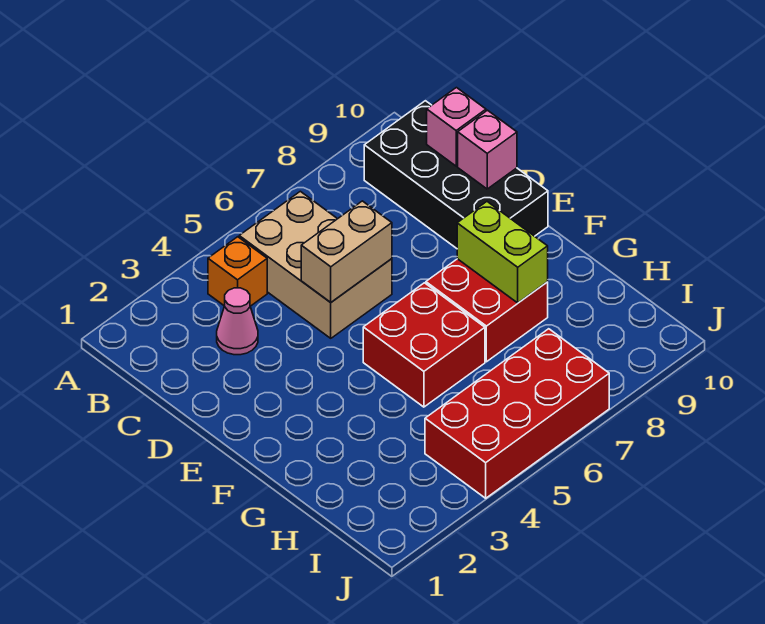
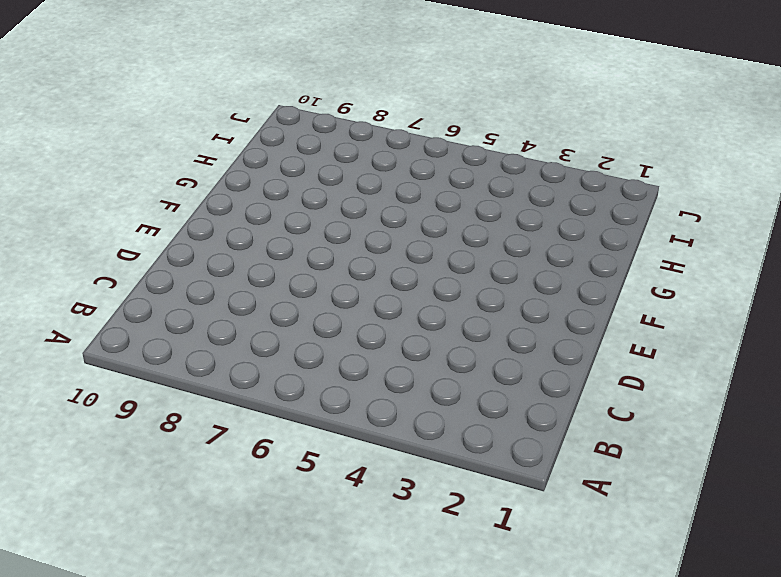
none -> orange 1x1 brick [208,237,267,306]
none -> tan 2x3 brick [239,191,392,338]

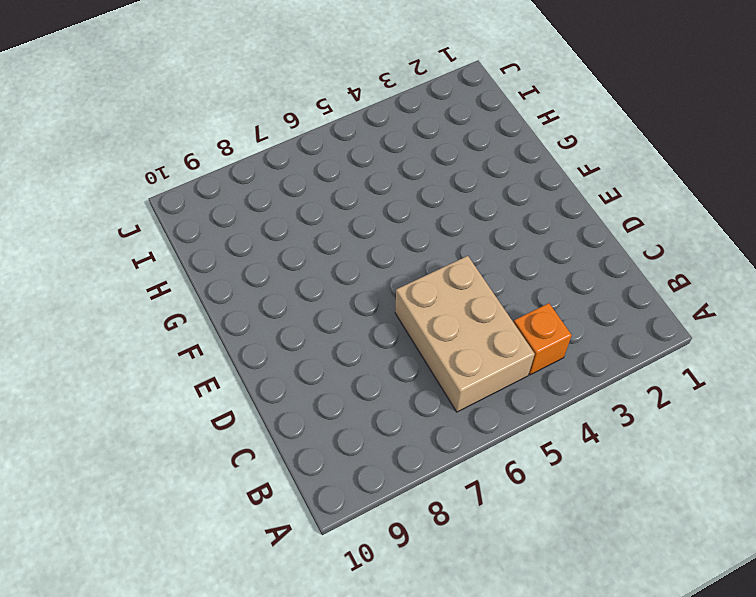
none -> black 2x4 brick [364,101,548,248]
none -> pink 1x1 cone [217,288,258,355]

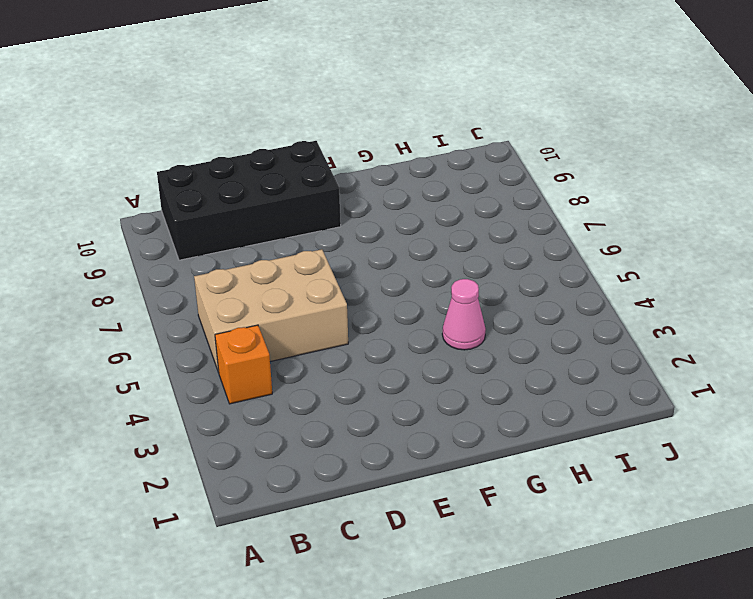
pink 1x1 cone [442,279,486,350] -> pink 1x1 cone moved to [217,288,258,355]
none -> red 2x2 brick [363,283,485,407]
none -> red 2x2 brick [426,259,548,362]

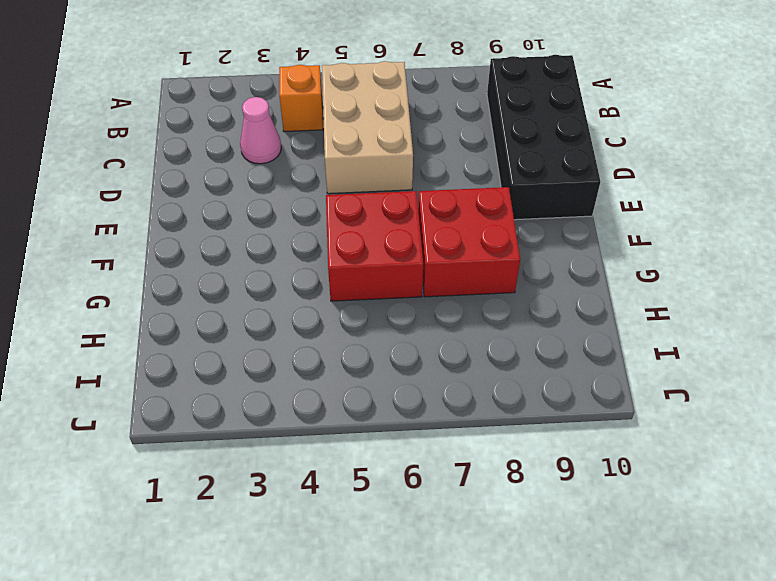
none -> red 2x4 brick [425,329,609,498]
none -> pink 1x1 brick [427,88,486,166]

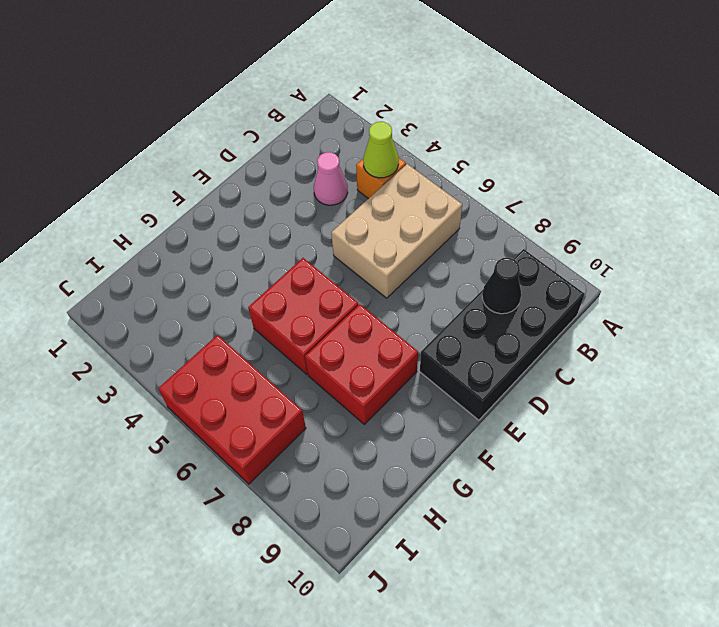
lime 1x1 cone [363,122,399,178] -> none
black 1x1 cone [482,258,521,314] -> none
red 2x3 brick [158,335,306,484] -> red 2x4 brick [425,329,609,498]
none -> pink 1x1 brick [427,88,486,166]
none -> tan 1x2 brick [301,201,392,302]

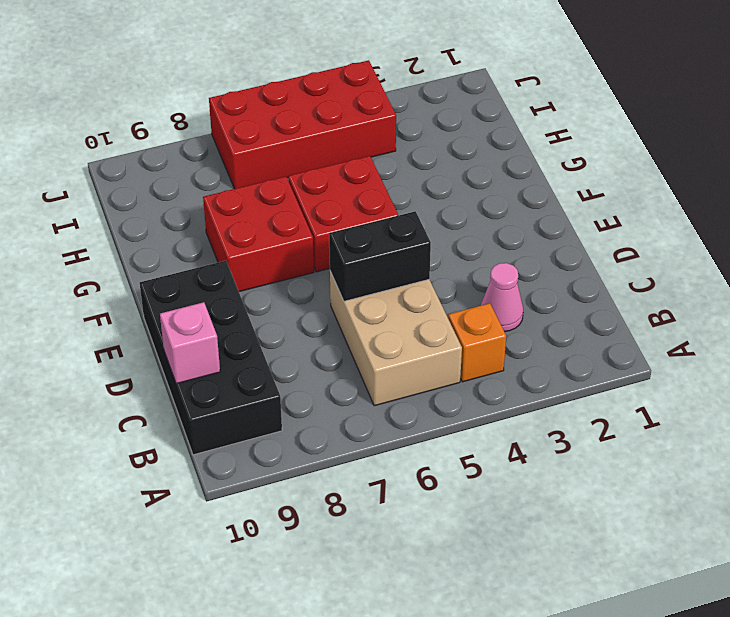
black 1x2 brick [329,211,431,301] -> tan 1x2 brick [301,201,392,302]
none -> pink 1x1 brick [458,110,517,189]
none -> lime 1x2 brick [457,202,548,303]

